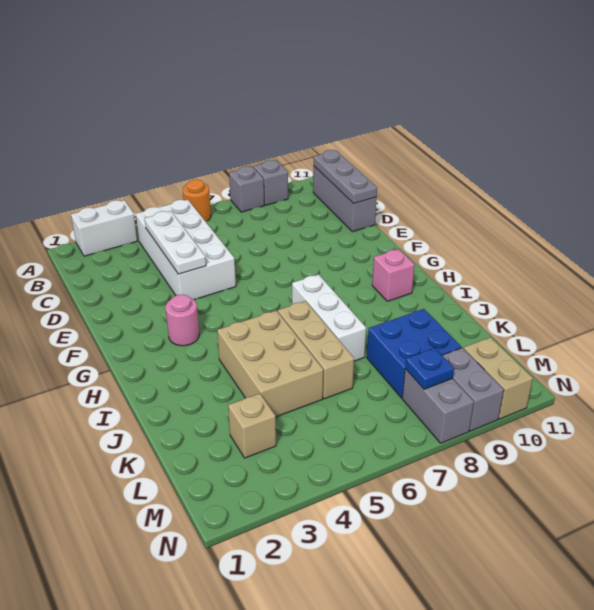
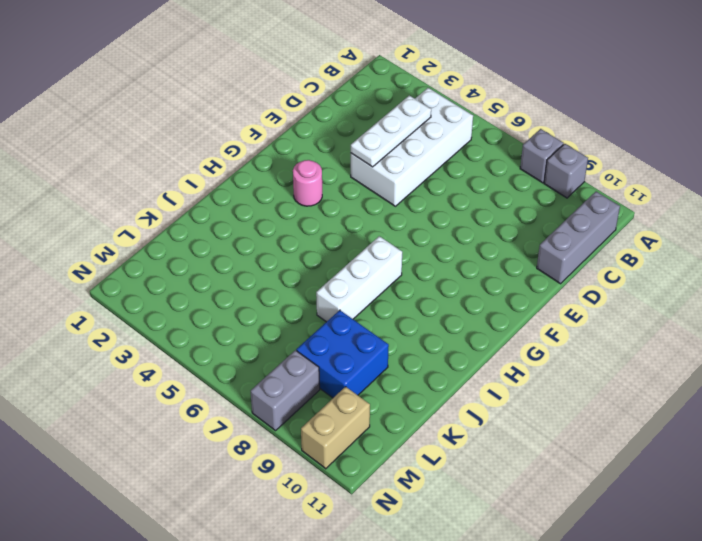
none -> white 1x2 brick [71,200,137,256]
none -> orange 1x1 round brick [183,179,211,221]
none -> pink 1x1 brick [372,249,415,301]

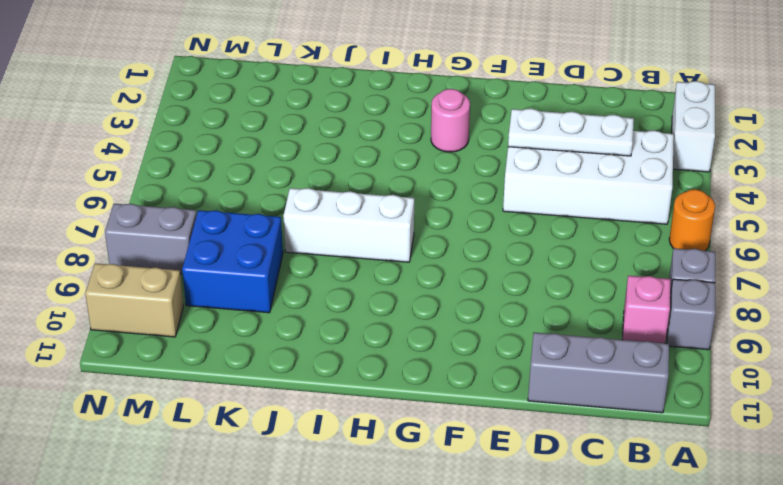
pink 1x1 brick [623,276,671,343] -> pink 1x1 brick moved to [372,249,415,301]
none -> tan 2x3 brick [217,311,323,417]
none -> tan 1x3 brick [277,301,354,399]
none -> tan 1x1 brick [228,394,276,458]

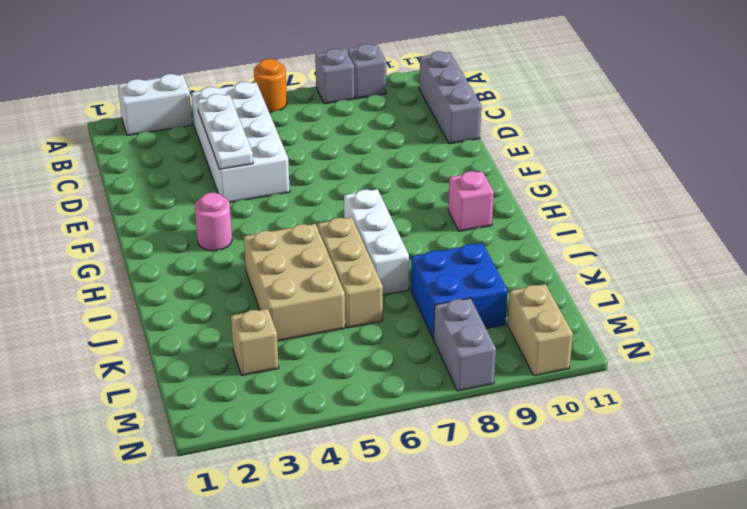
none -> grey 1x2 brick [442,348,504,431]
none -> grey 1x3 plate [314,150,377,204]
none -> blue 1x1 plate [405,348,454,389]

